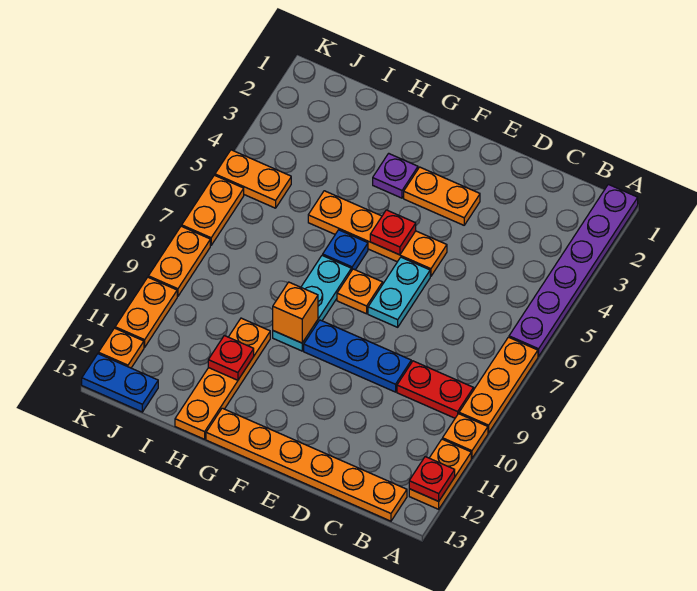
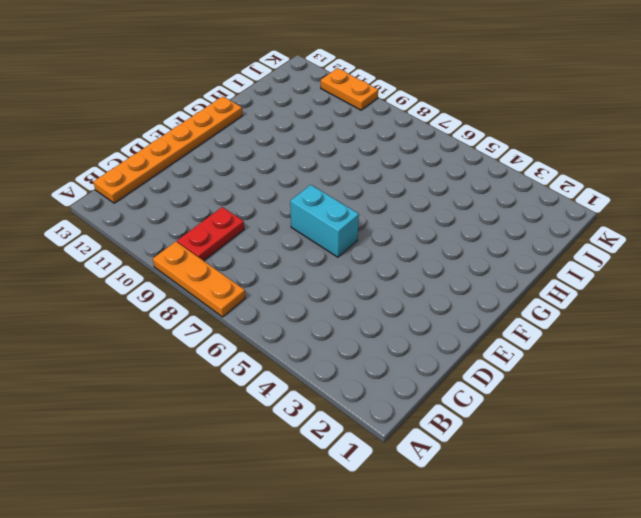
cyan 1x2 brick [290,185,359,257] -> cyan 1x2 plate [368,257,430,327]
none -> purple 1x6 plate [509,184,638,356]
none -> orange 1x1 plate [443,414,488,458]
none -> orange 1x2 plate [409,439,471,509]

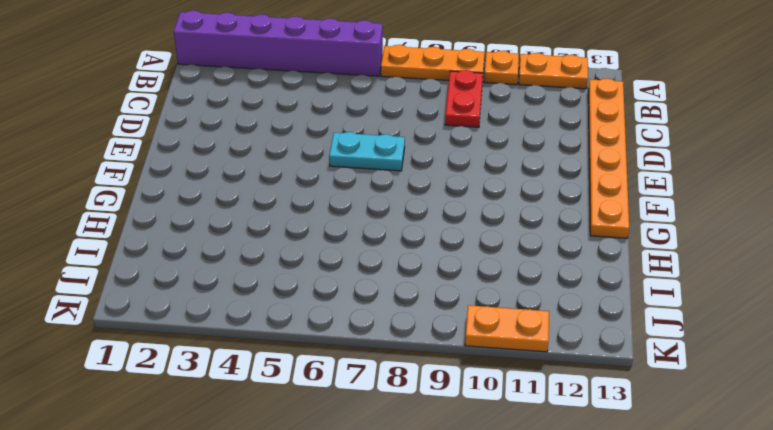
purple 1x6 brick [174,11,383,76] -> purple 1x6 plate [509,184,638,356]
none -> blue 1x3 plate [304,320,411,392]
none -> orange 1x2 plate [404,167,480,225]
none -> orange 1x4 plate [308,191,447,276]

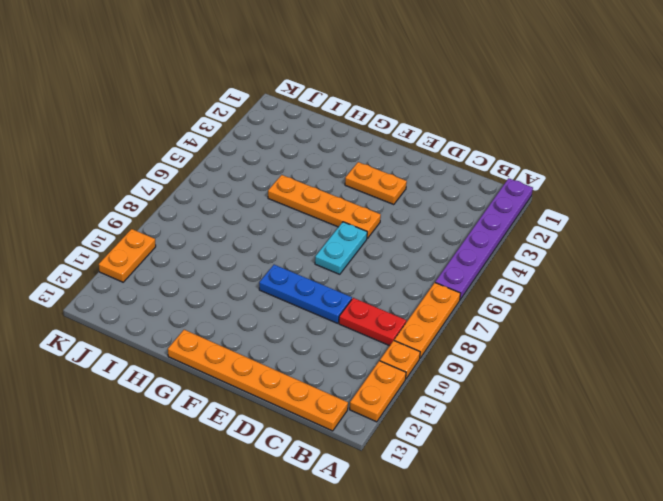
none -> orange 1x1 plate [337,269,383,314]
none -> purple 1x1 plate [373,153,418,198]
none -> blue 1x1 plate [323,230,368,271]

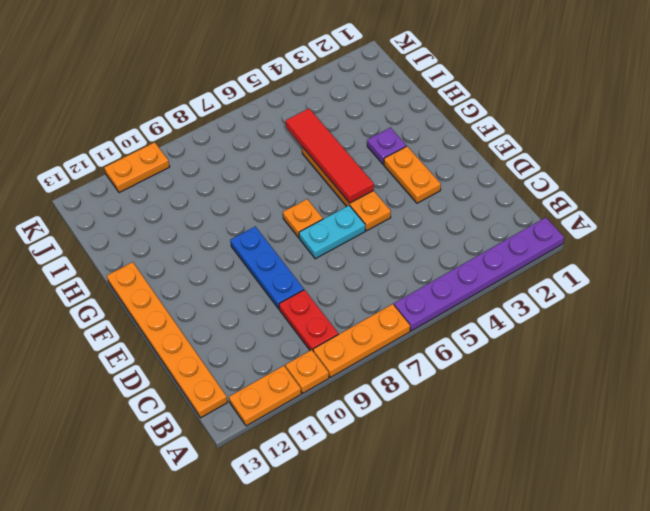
red 1x4 tile [286,109,374,203] -> red 1x1 plate [370,210,416,255]
none -> blue 1x1 plate [323,230,368,271]
none -> cyan 1x3 plate [273,255,351,351]
none -> orange 1x4 plate [175,318,270,439]

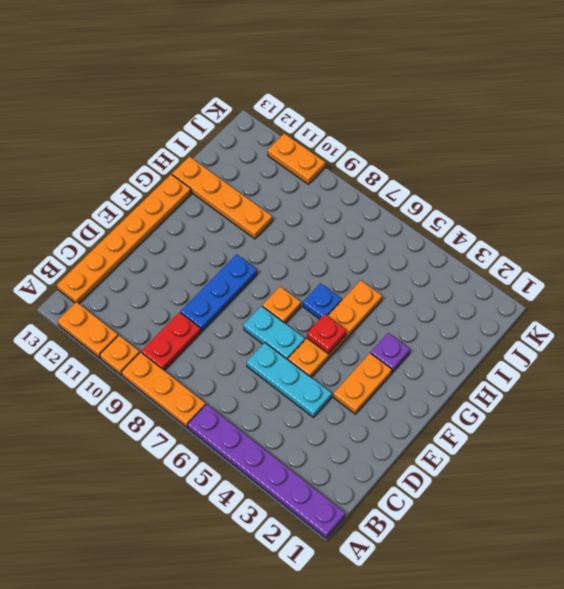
cyan 1x3 plate [247,343,332,417] -> cyan 1x3 plate moved to [273,255,351,351]
none -> orange 1x2 plate [215,150,291,208]
none -> blue 1x2 plate [82,354,158,412]
none -> orange 1x2 plate [182,175,244,245]

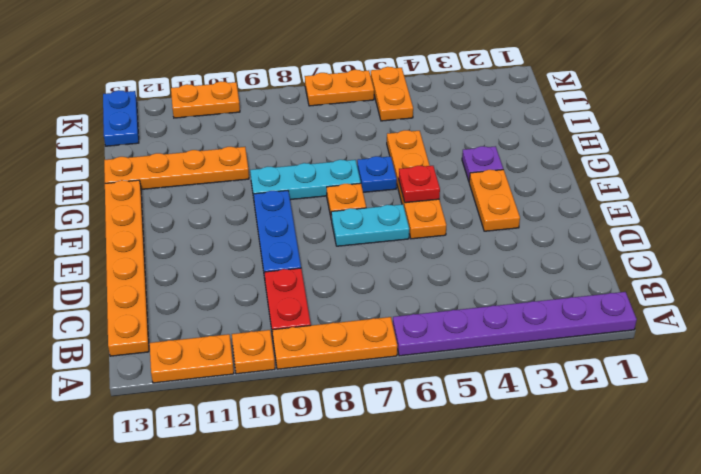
none -> orange 1x2 plate [148,226,210,296]
none -> orange 1x1 plate [98,328,144,368]
none -> red 1x1 plate [409,457,455,501]

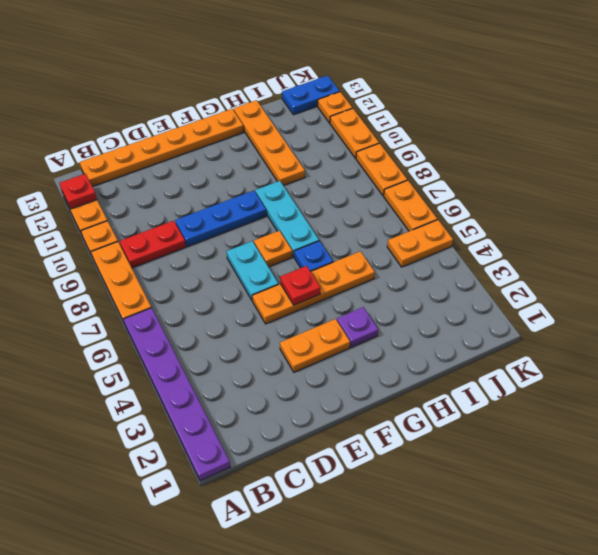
none -> orange 1x1 brick [273,282,318,343]
none -> red 1x1 plate [208,336,254,380]

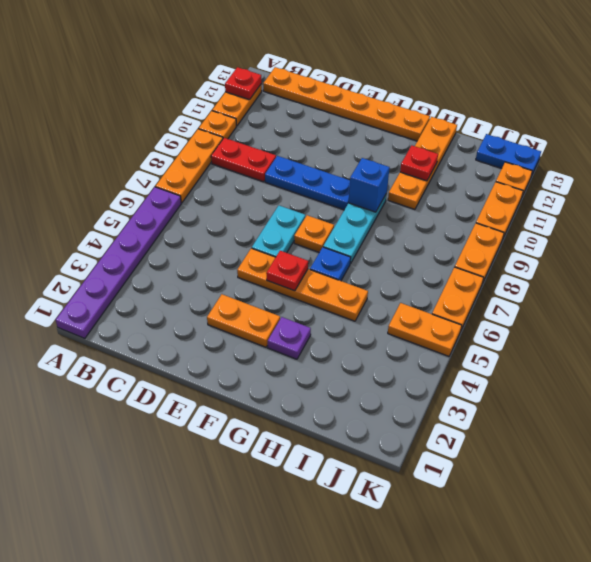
blue 1x1 brick [348,158,390,212] -> orange 1x1 brick [273,282,318,343]

